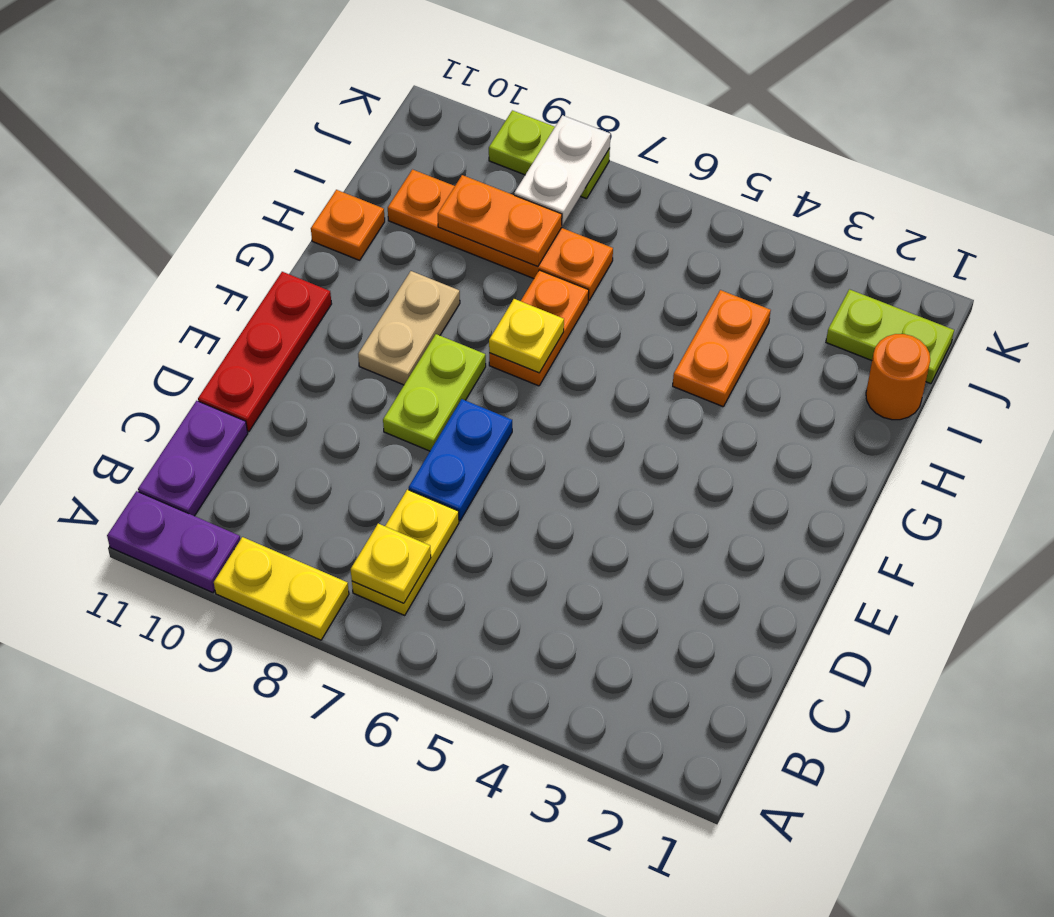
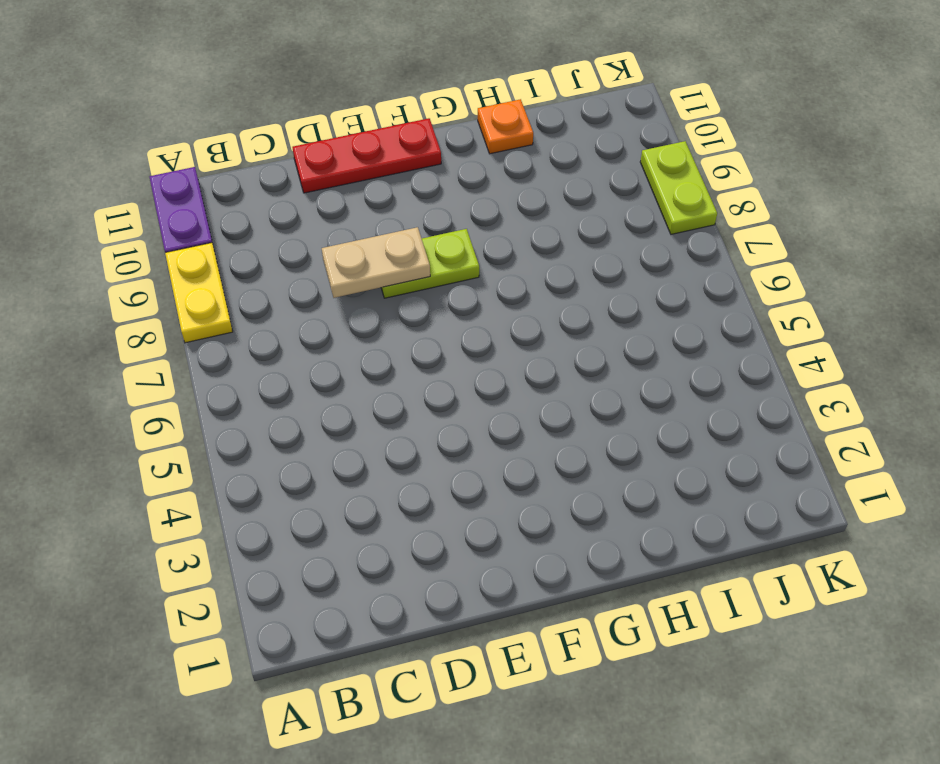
tan 1x2 plate [322,227,430,298] -> tan 1x2 plate moved to [358,271,460,385]
none -> yellow 1x2 plate [352,490,459,615]
none -> purple 1x2 plate [138,401,248,516]
none -> blue 1x2 plate [409,399,512,521]

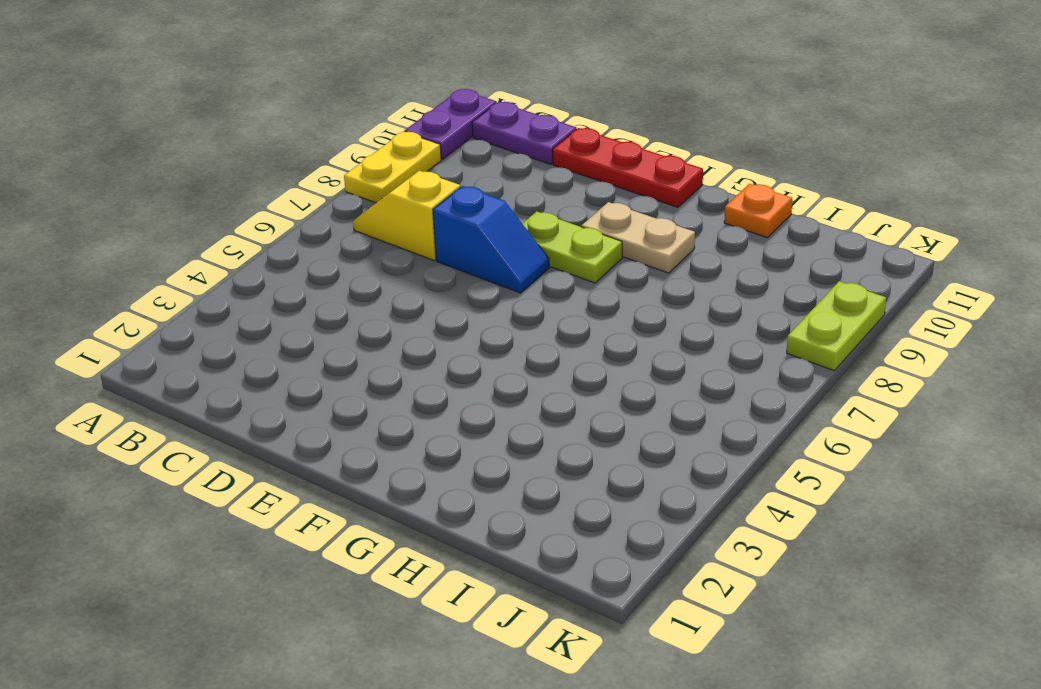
yellow 1x2 slope [353,171,461,260] -> yellow 1x2 plate [352,490,459,615]
blue 1x2 slope [433,186,549,293] -> blue 1x2 plate [409,399,512,521]
none -> orange 1x2 plate [489,270,589,386]
none -> orange 1x2 plate [673,290,771,407]
none -> orange 1x1 round brick [866,334,930,420]

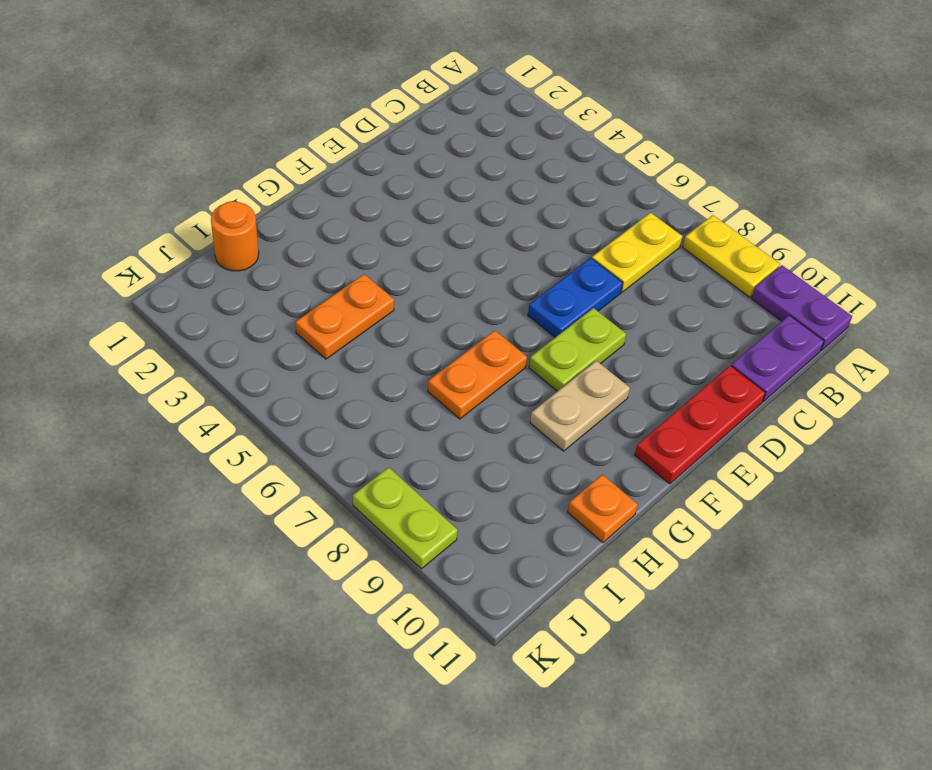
none -> orange 1x4 plate [388,170,613,300]
none -> lime 1x2 plate [826,289,954,384]
none -> yellow 1x1 plate [351,524,431,603]

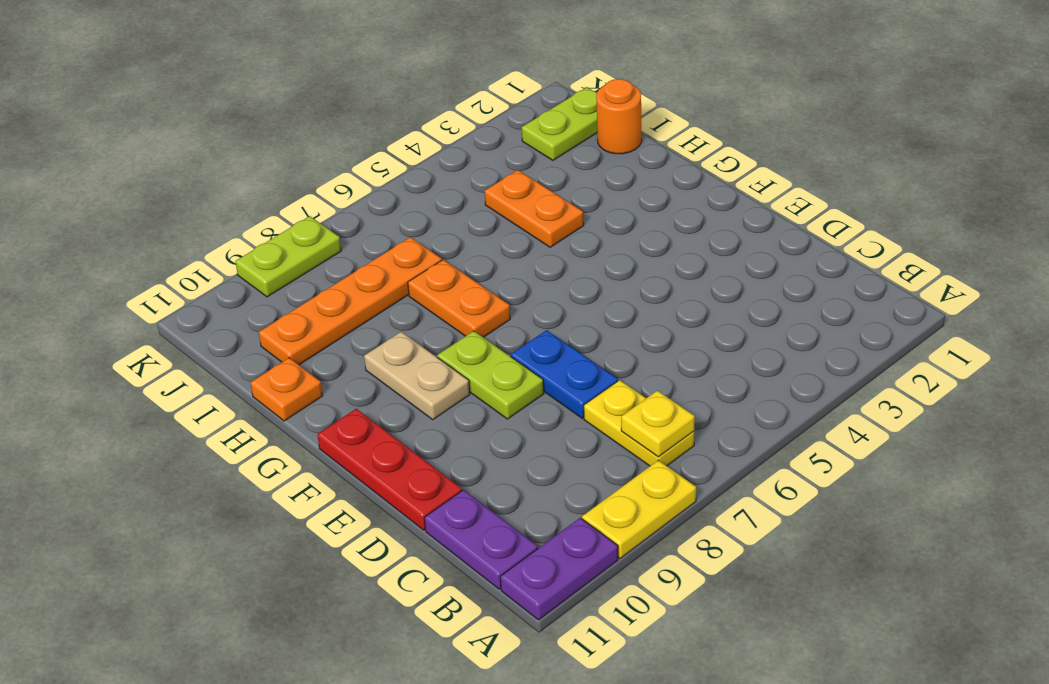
none -> yellow 1x1 plate [489,299,564,373]
none -> orange 1x2 plate [438,175,562,266]
none -> white 1x2 plate [514,115,611,225]

